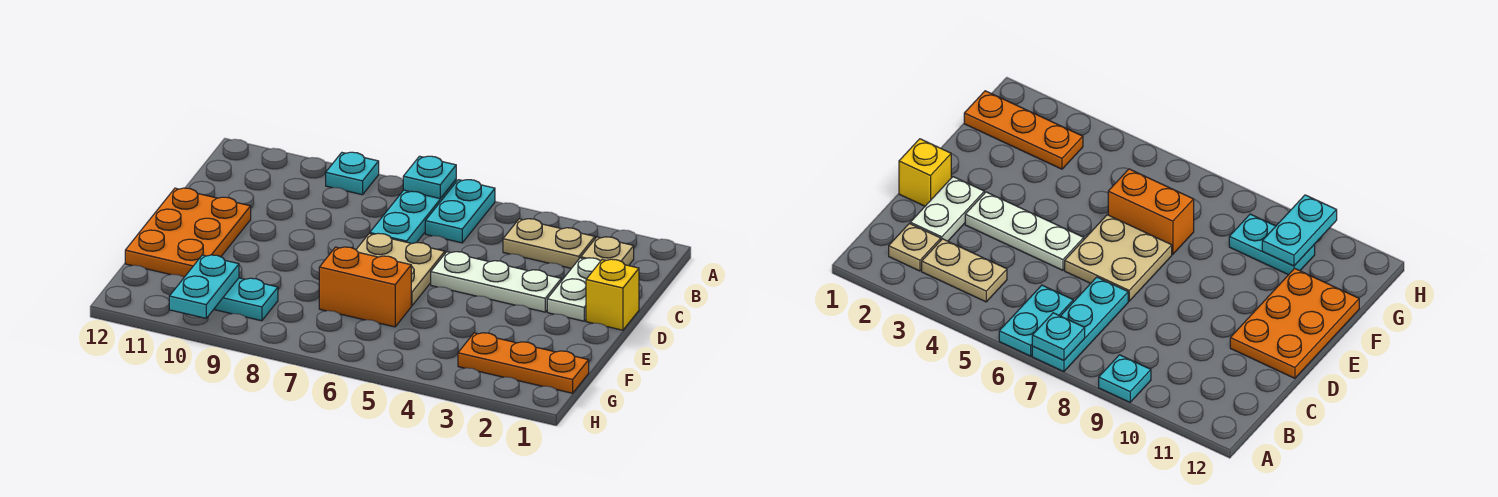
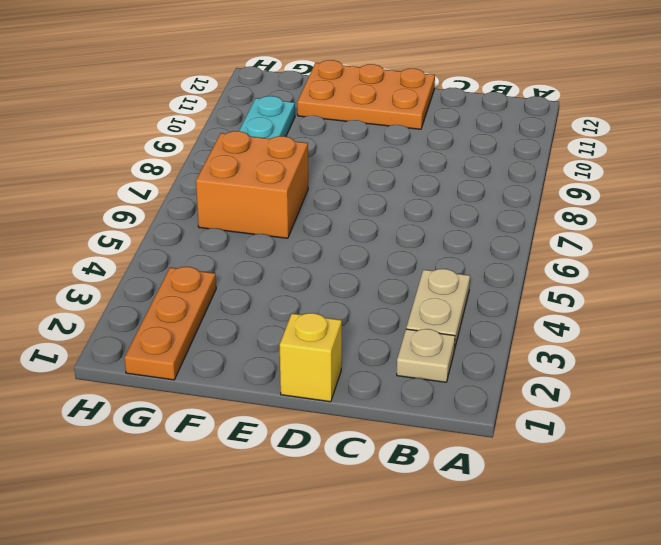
orange 2x2 brick [196,131,308,238] -> orange 1x2 brick [319,247,411,327]
none -> cyan 1x2 plate [425,180,495,243]
none -> cyan 1x3 plate [370,180,456,243]
none -> cyan 1x1 plate [326,152,379,195]

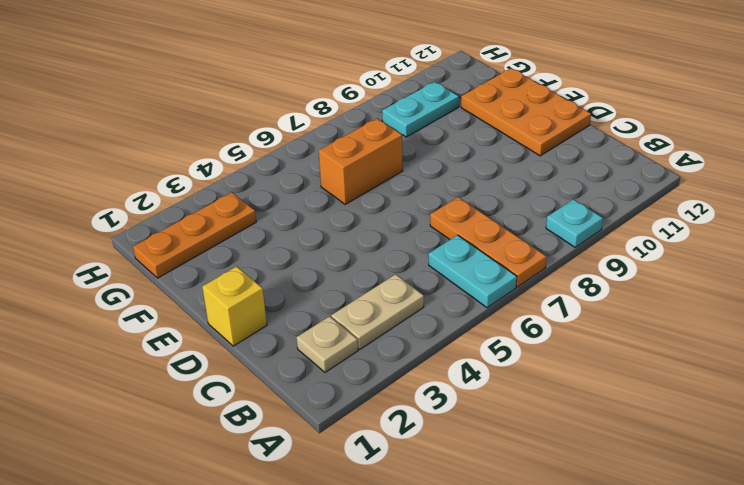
orange 1x3 plate [430,197,547,287] -> cyan 1x3 plate [370,180,456,243]
none -> white 1x2 plate [547,258,601,321]
none -> white 1x3 plate [431,252,561,312]
none -> tan 2x2 plate [356,233,445,306]

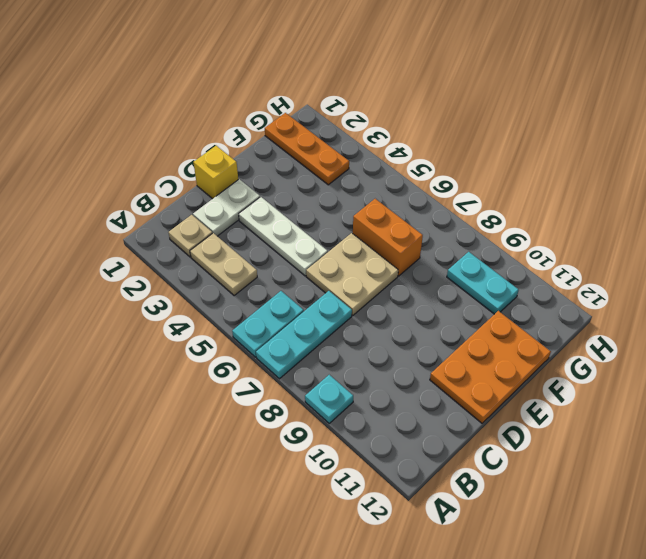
none -> cyan 1x1 plate [403,156,456,198]
none -> cyan 1x2 plate [169,255,239,318]

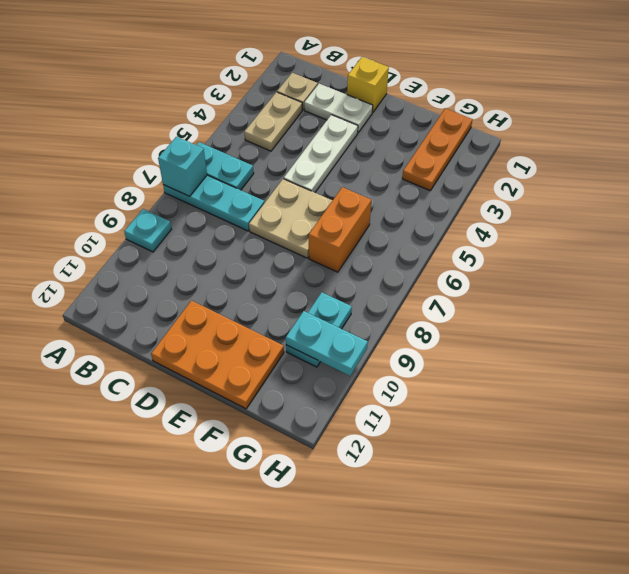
cyan 1x1 brick [158,137,207,196] -> cyan 1x1 plate [403,156,456,198]

